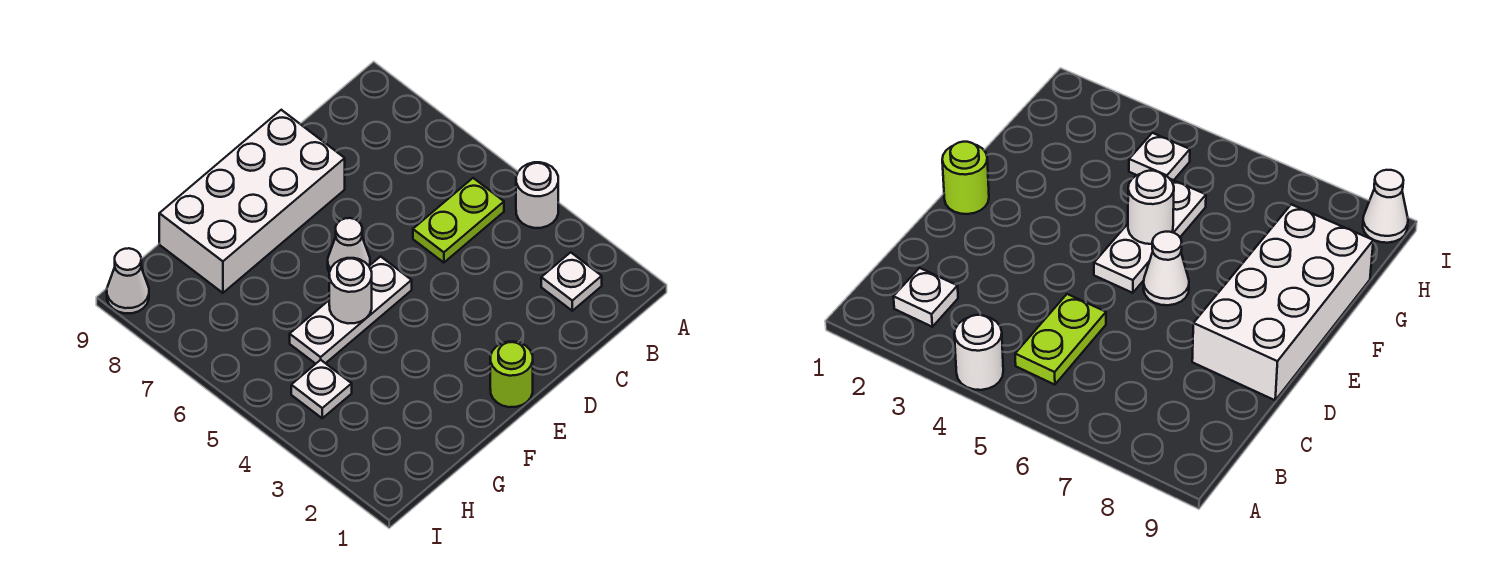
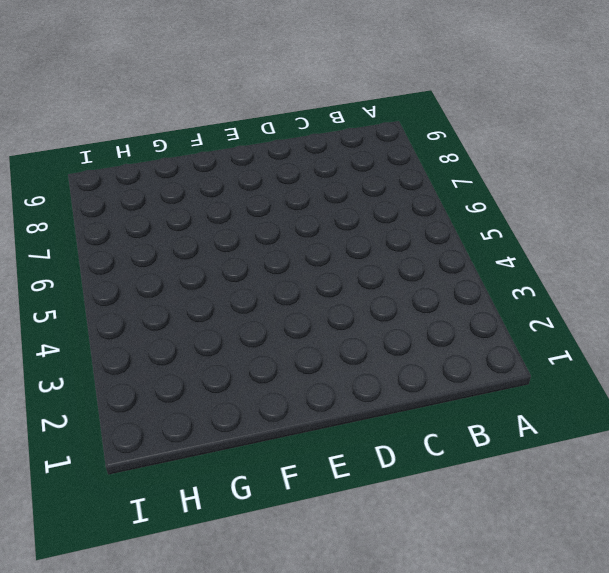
none -> white 1x1 round brick [516,162,558,228]
none -> white 1x1 plate [541,252,602,311]

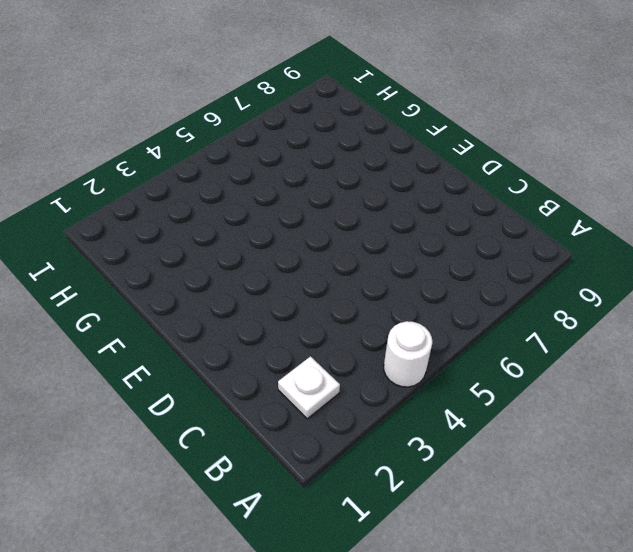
none -> lime 1x2 plate [413,178,504,263]
none -> white 2x4 brick [159,110,345,293]

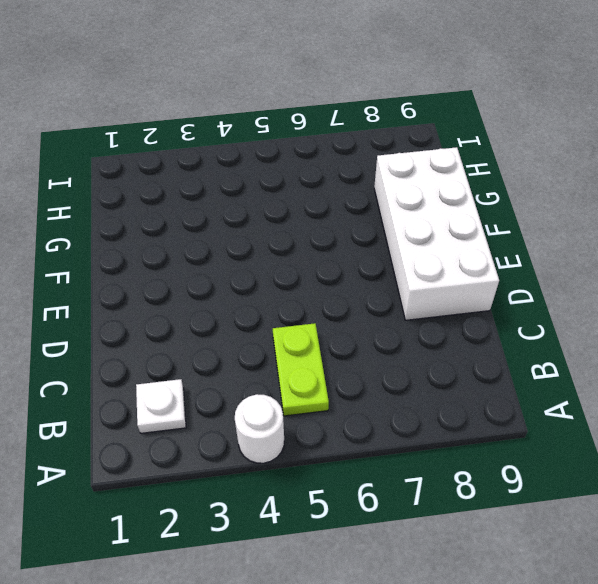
none -> lime 1x1 round brick [490,342,533,407]
none -> white 1x3 plate [290,257,412,364]

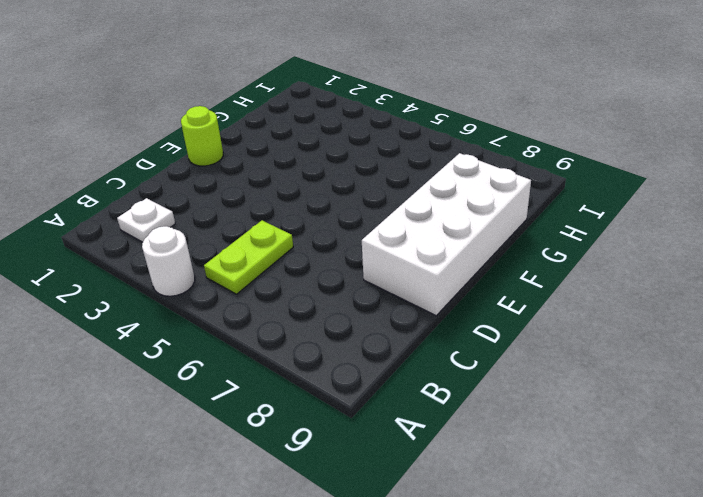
none -> white 1x3 plate [290,257,412,364]
none -> white 1x1 cone [328,218,370,272]

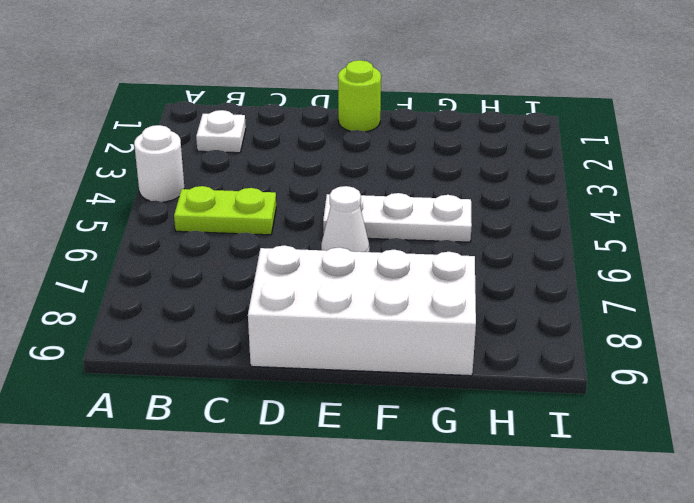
none -> white 1x1 plate [291,360,352,418]
none -> white 1x1 cone [107,248,149,313]

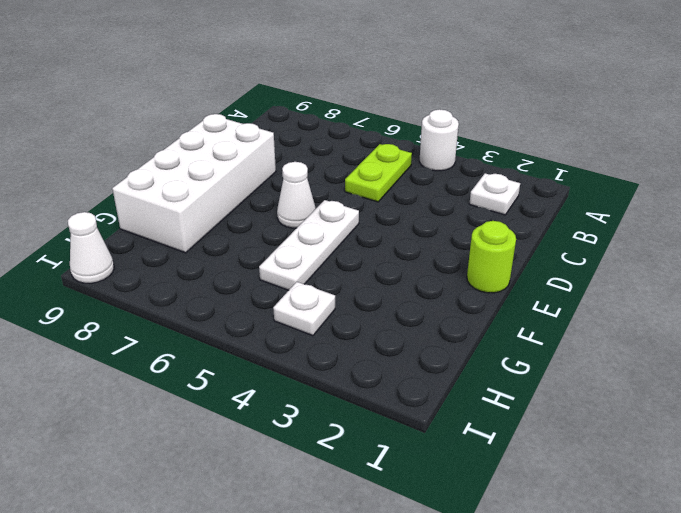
none -> white 1x1 round brick [329,258,372,323]

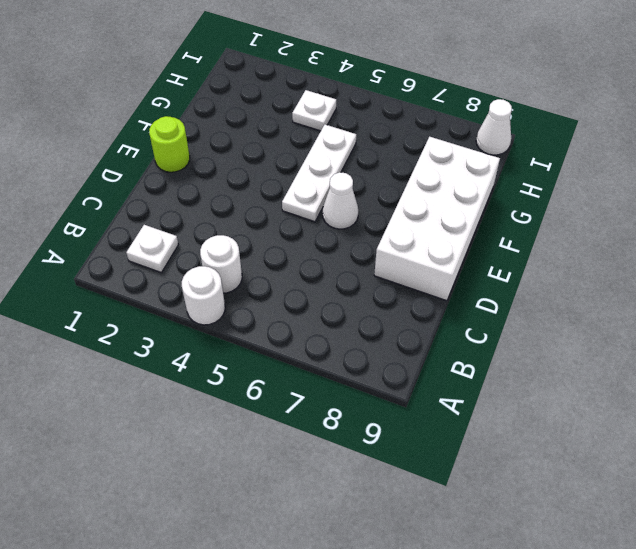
white 1x1 round brick [200,235,242,293] -> white 1x1 round brick moved to [329,258,372,323]
none -> lime 1x2 plate [413,178,504,263]

